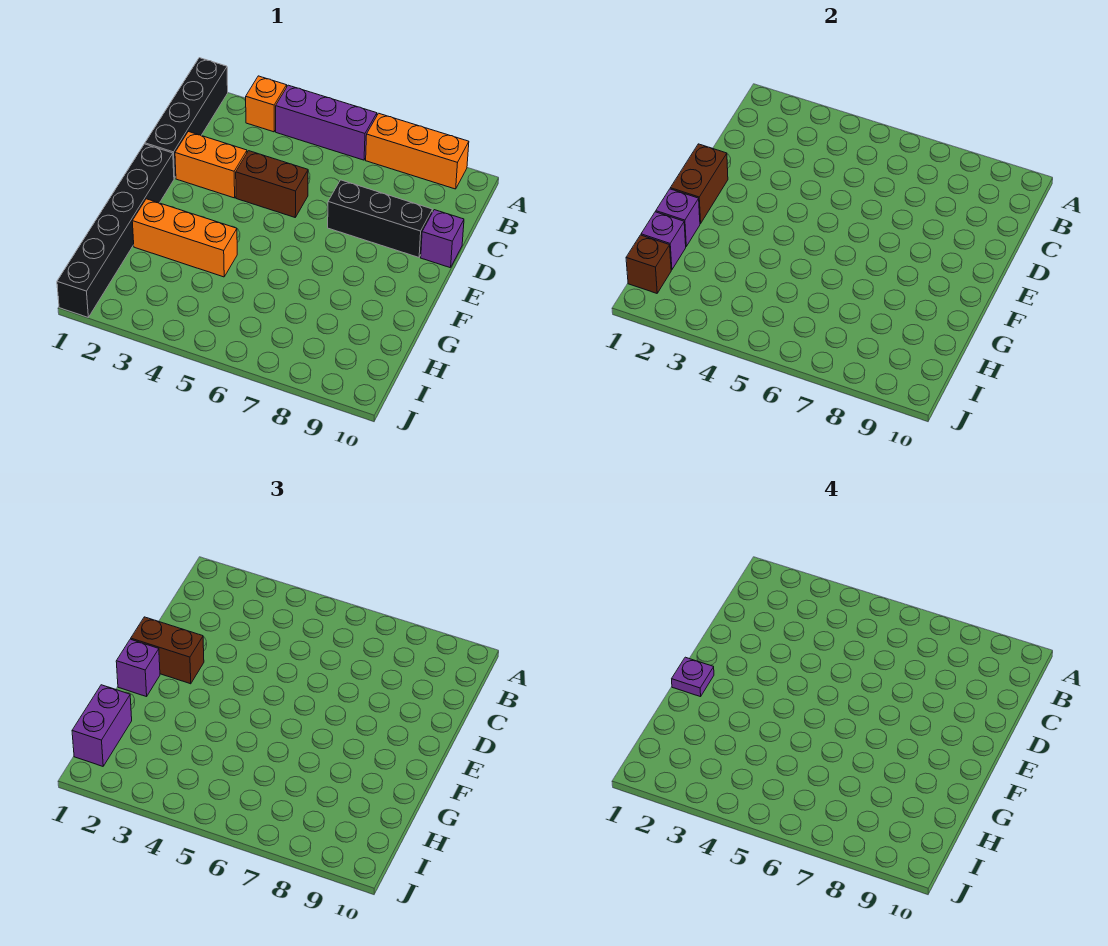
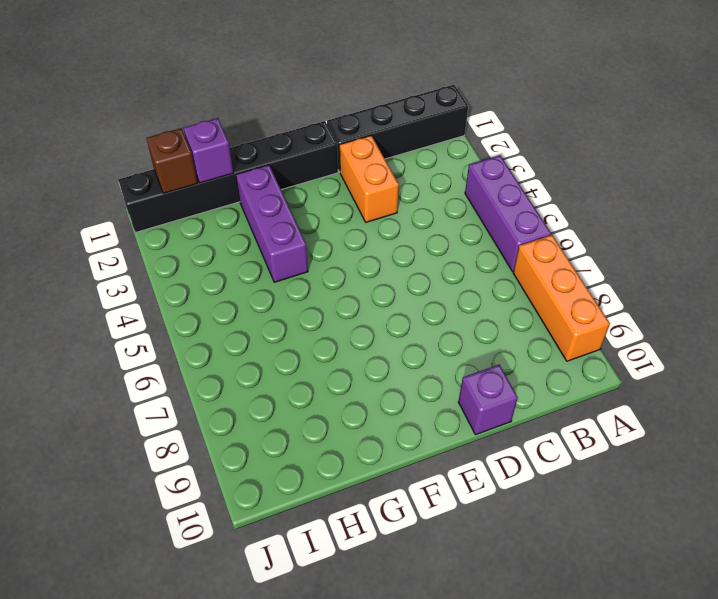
purple 1x3 brick [236,165,308,282] -> orange 1x3 brick [132,199,237,277]
none -> orange 1x1 brick [246,76,287,132]
none -> brown 1x2 brick [236,151,308,217]
none -> black 1x3 brick [328,180,433,257]

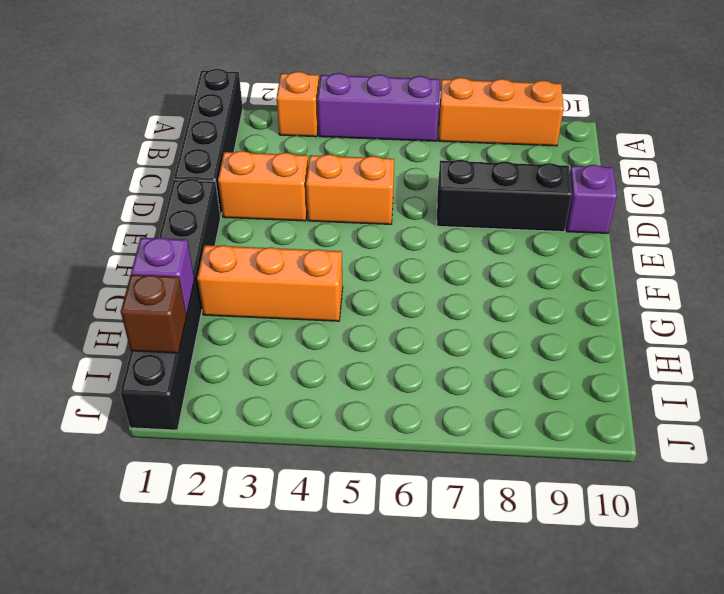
orange 1x2 brick [306,154,394,224] -> brown 1x2 brick [236,151,308,217]
none -> brown 1x2 brick [670,144,728,224]
none -> purple 1x1 brick [656,189,700,246]
none -> brown 1x2 brick [131,617,204,684]

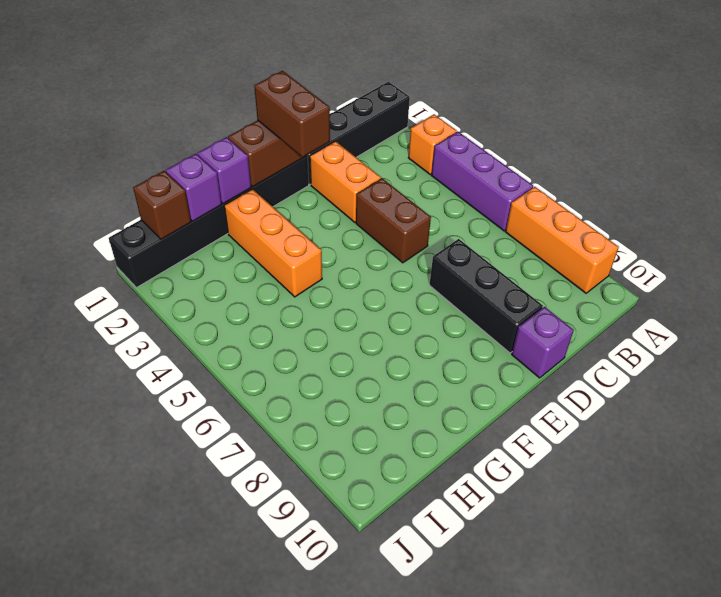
none -> purple 1x1 brick [116,639,160,697]
none -> purple 1x2 brick [72,685,132,766]
none -> purple 1x1 plate [672,657,714,697]

